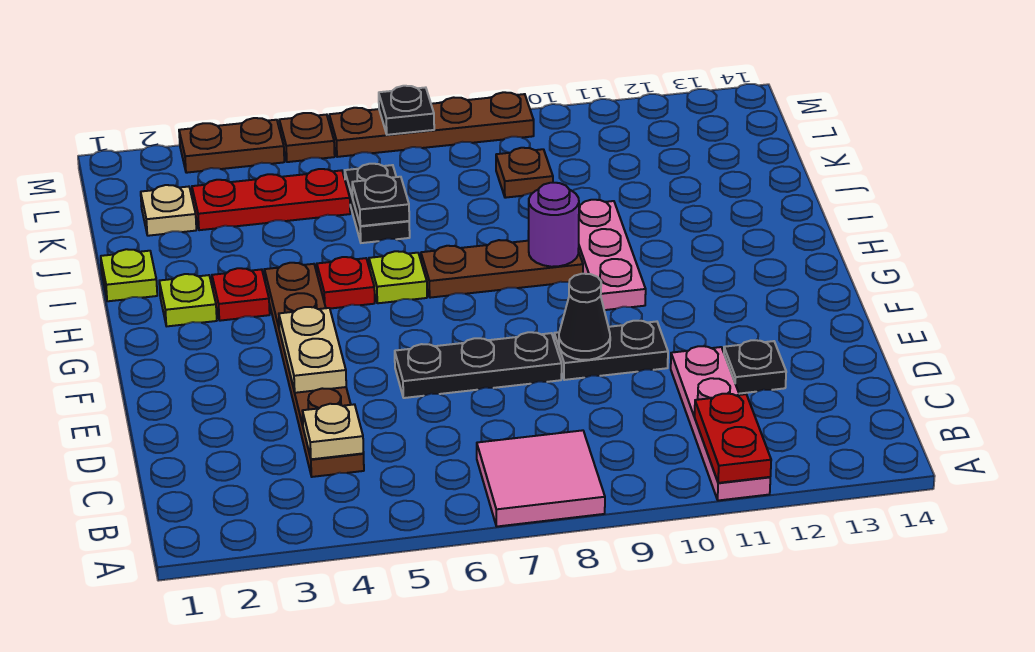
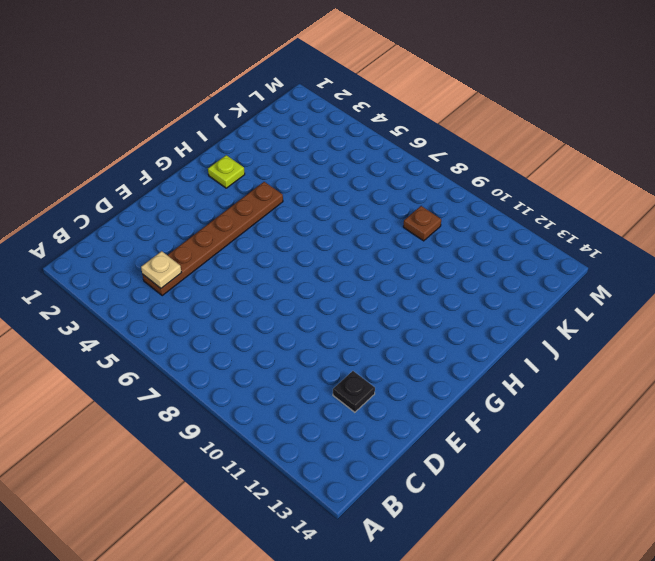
none -> pink 2x2 tile [477,430,605,526]
none -> pink 1x4 plate [671,346,770,501]
none -> black 1x3 plate [395,332,562,398]

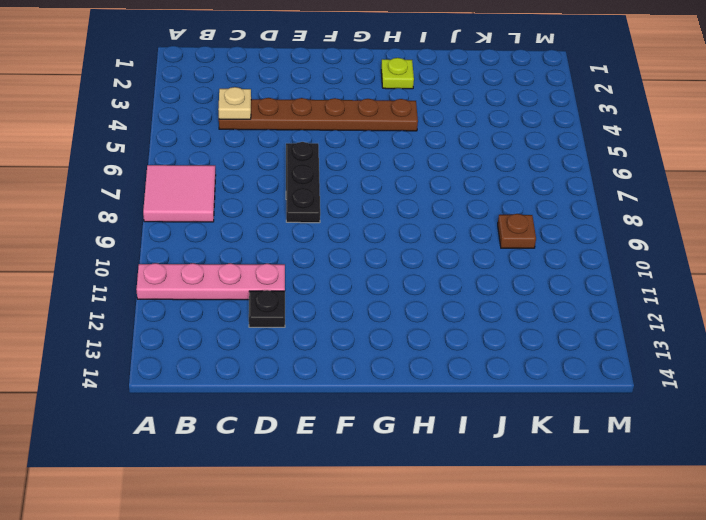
none -> black 1x2 plate [554,321,668,380]
none -> pink 1x3 plate [578,200,646,310]
none -> red 1x1 plate [212,268,270,321]

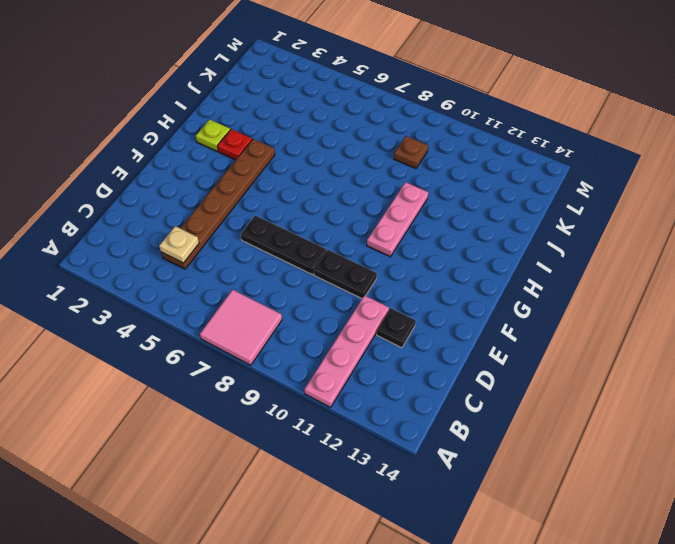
none -> red 1x1 plate [317,257,375,309]
none -> lime 1x1 plate [369,251,427,303]
none -> brown 1x3 plate [421,240,583,298]

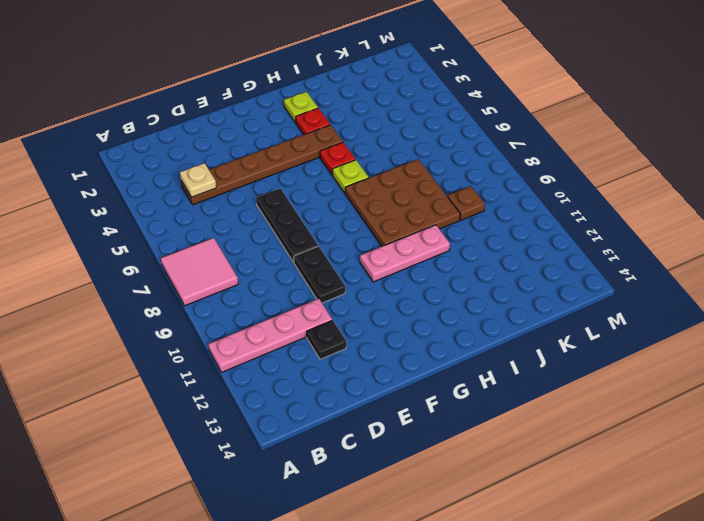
brown 3x3 plate [345,159,460,246] -> brown 1x3 plate [421,240,583,298]
none -> lime 1x1 plate [101,249,157,301]
none -> black 1x2 plate [345,164,410,243]
none -> tan 1x1 plate [141,185,196,236]

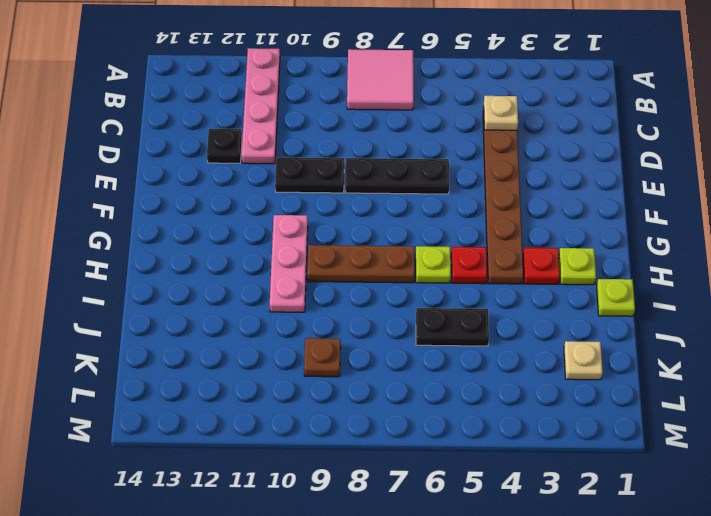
black 1x2 plate [416,308,489,346] -> black 1x2 plate turned to [345,164,410,243]
none -> red 1x3 plate [192,169,350,230]
none -> brown 1x2 plate [179,118,284,173]
none -> brown 1x1 plate [279,113,335,162]

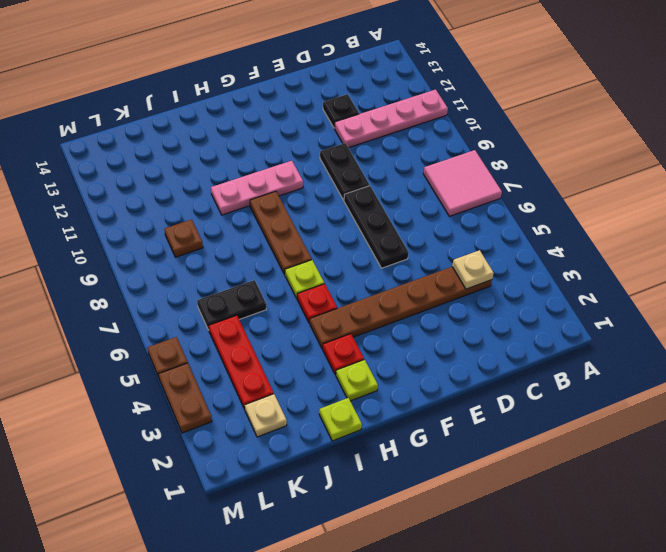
none -> brown 1x4 plate [329,92,534,157]
none -> red 1x2 plate [695,394,771,483]
none -> tan 1x2 plate [279,307,346,393]

